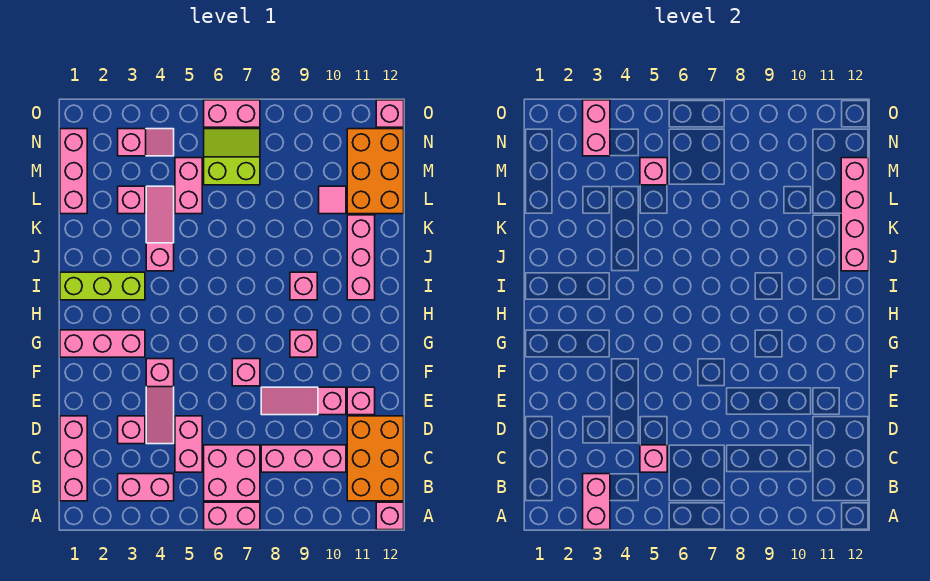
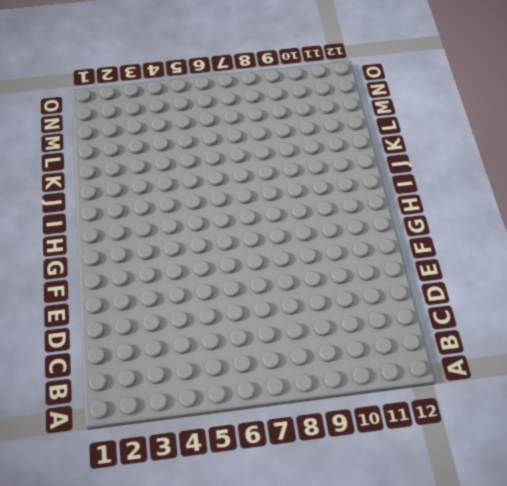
none -> pink 1x2 brick [204,502,260,530]
none -> pink 1x1 brick [376,502,404,530]
none -> pink 1x3 brick [60,416,87,501]
none -> pink 1x2 brick [118,474,174,501]

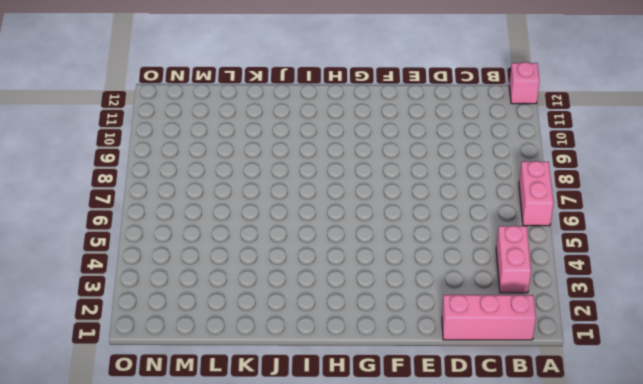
none -> pink 2x2 brick [204,445,260,501]
none -> orange 2x3 brick [347,416,404,501]
none -> pink 1x2 brick [175,416,202,472]
none -> pink 1x3 brick [261,445,346,472]

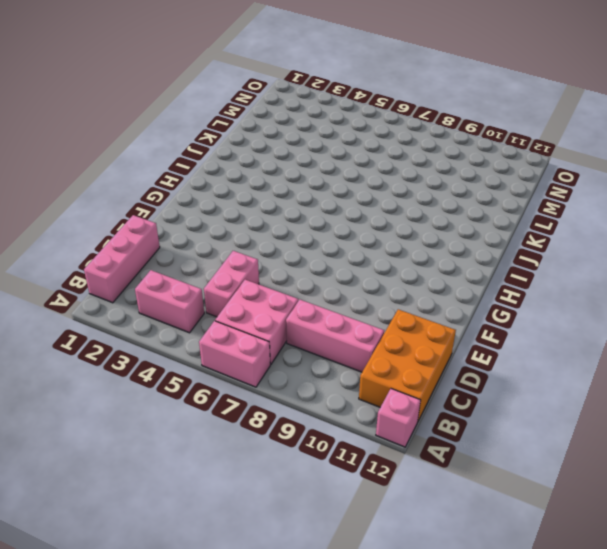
none -> pink 1x1 brick [118,416,145,444]
none -> pink 1x3 slope [146,359,174,444]
none -> pink 1x3 slope [261,387,346,415]
none -> pink 1x1 brick [347,387,375,415]

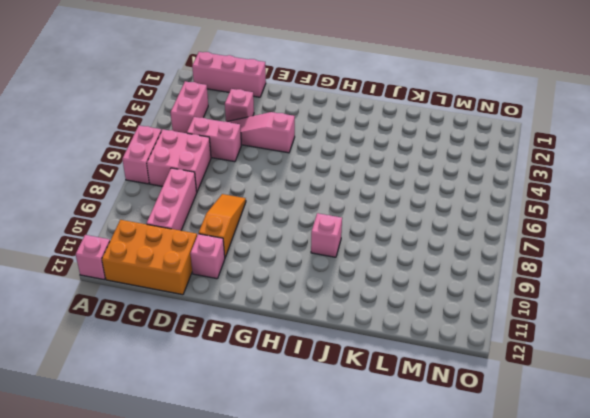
orange 1x3 slope [199,194,246,257] -> pink 1x3 slope [261,387,346,415]
none -> pink 1x1 brick [232,359,260,386]
none -> pink 1x3 brick [60,330,145,357]
none -> pink 1x1 brick [290,330,317,357]
none -> lime 1x3 brick [60,272,145,300]

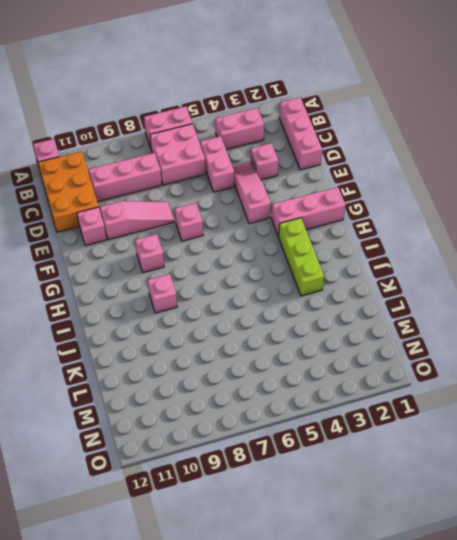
lime 1x3 brick [279,218,324,296] -> lime 1x3 brick turned to [60,272,145,300]
none -> pink 1x3 brick [347,215,375,300]
none -> pink 1x3 slope [146,186,174,271]
none -> pink 1x3 brick [60,129,87,214]
none -> pink 1x1 brick [118,186,145,214]

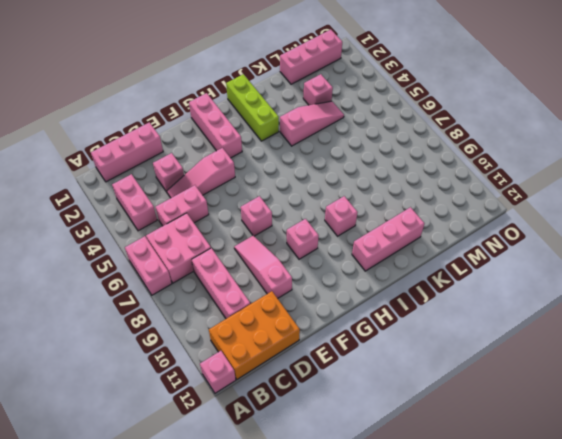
none -> pink 1x1 brick [347,387,375,415]
none -> pink 1x2 brick [175,158,202,214]
none -> pink 1x1 tile [319,186,346,214]
none -> orange 2x3 brick [347,129,404,214]

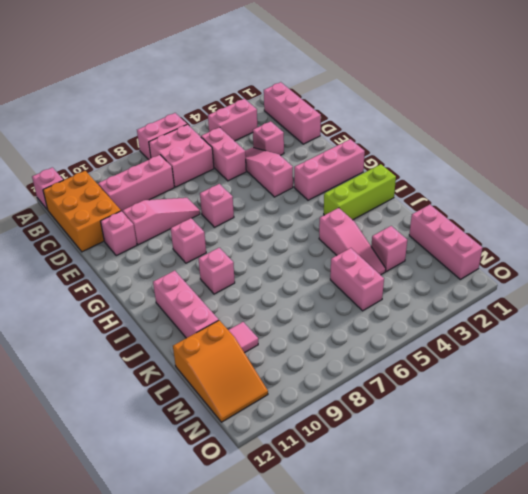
orange 2x3 slope [173,320,268,422] -> orange 2x3 brick [347,129,404,214]
none -> lime 2x2 slope [204,129,260,185]
none -> pink 1x2 slope [118,129,174,156]
none -> pink 1x2 brick [204,100,260,127]
none -> pink 1x1 brick [376,100,404,127]

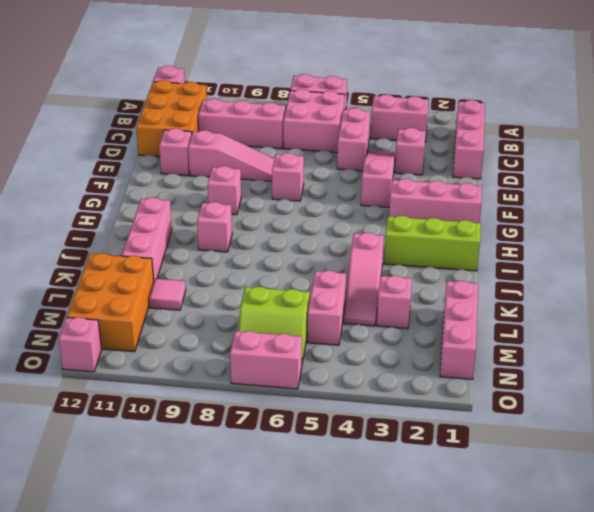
none -> pink 1x2 slope [118,129,174,156]
none -> pink 1x2 brick [583,474,610,530]
none -> pink 1x1 brick [640,445,667,472]
none -> pink 1x4 brick [841,158,869,271]

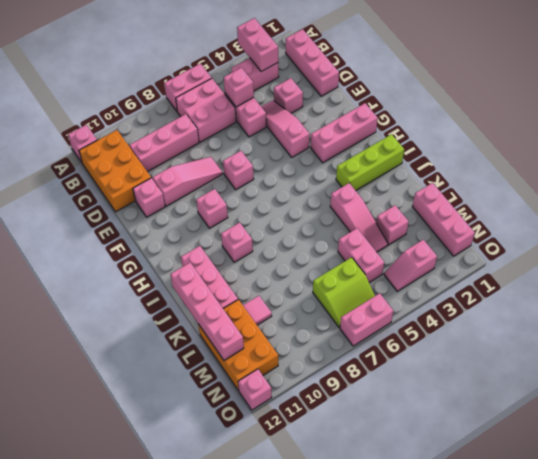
none -> pink 1x1 brick [640,158,667,185]
none -> pink 1x2 brick [583,100,610,156]

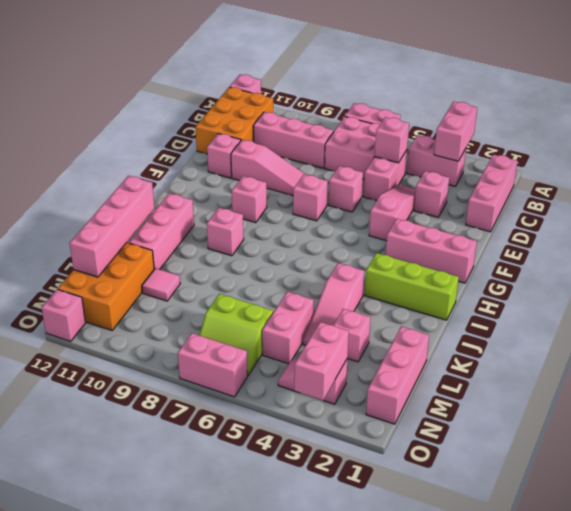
pink 1x1 brick [329,166,363,212] -> pink 1x1 brick moved to [640,158,667,185]

